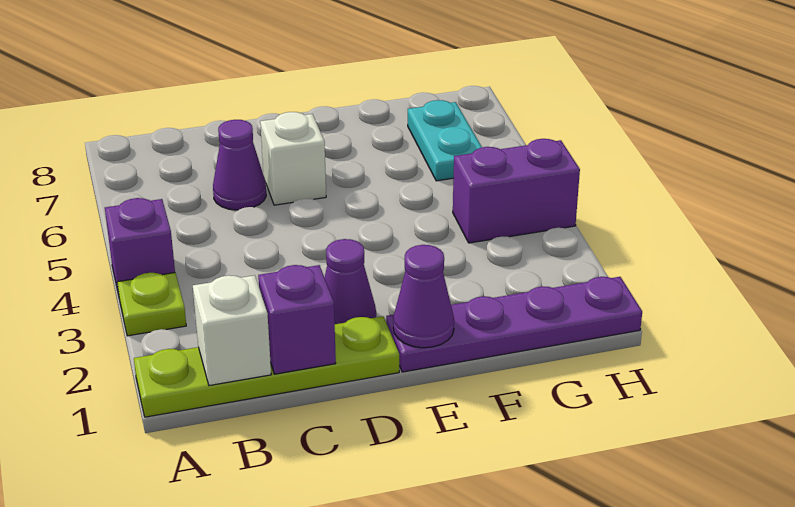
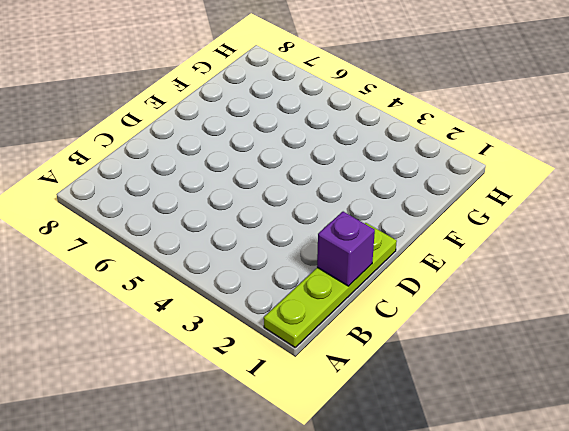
none -> lime 1x1 plate [117,273,186,336]
none -> purple 1x1 brick [105,198,175,295]
none -> purple 1x1 cone [213,120,266,210]

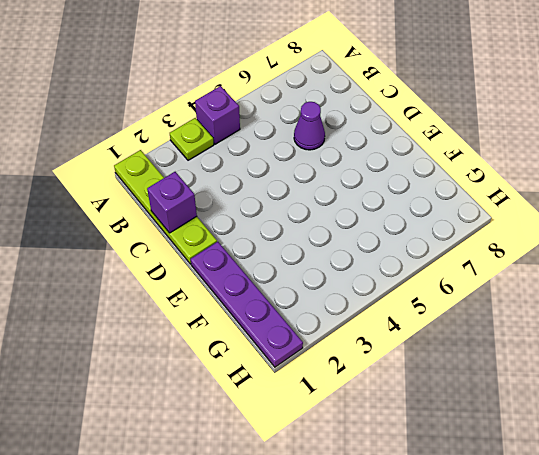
none -> purple 1x1 cone [324,239,376,324]
none -> white 1x1 brick [260,112,326,205]
none -> purple 1x2 brick [453,139,580,243]

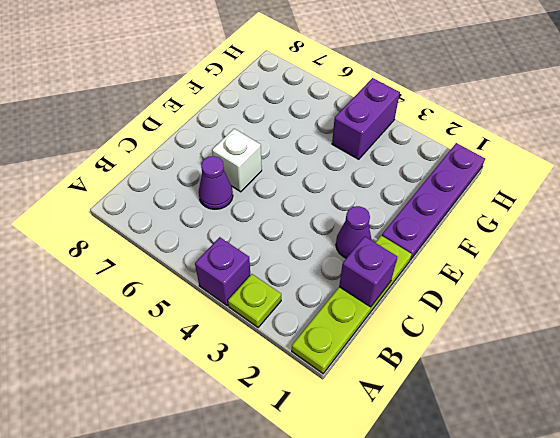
none -> cyan 1x2 plate [408,100,482,181]
none -> white 1x1 brick [193,275,271,386]
none -> purple 1x1 cone [393,245,454,348]

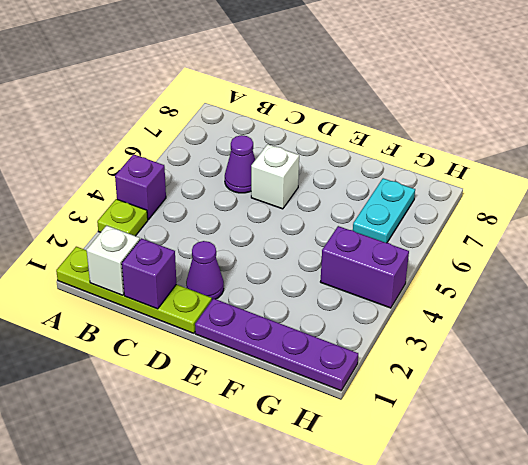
none -> purple 1x1 cone [393,245,454,348]

